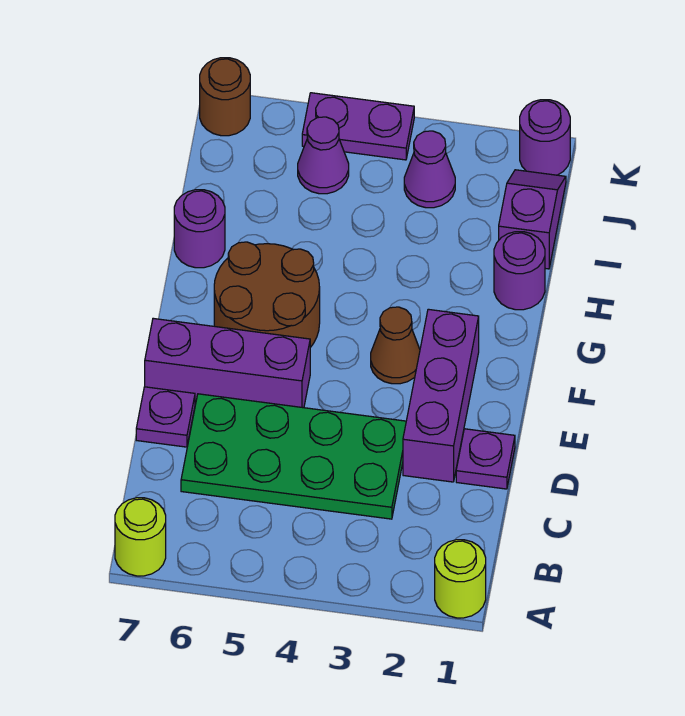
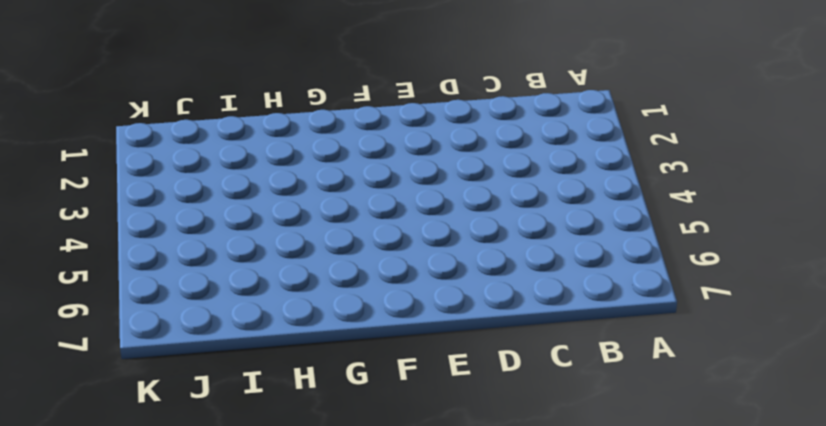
none -> lime 1x1 round brick [435,540,486,618]
none -> lime 1x1 round brick [115,498,166,576]
none -> green 2x4 plate [181,394,406,519]

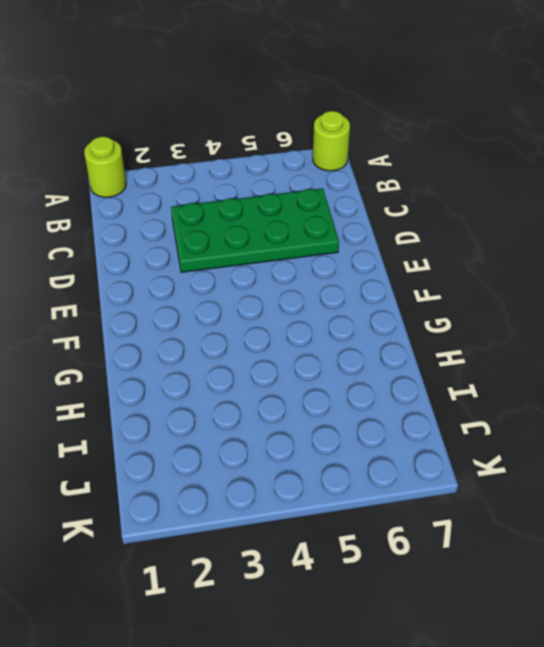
none -> purple 1x1 plate [456,429,515,489]
none -> purple 1x3 brick [403,309,479,482]
none -> purple 1x1 plate [136,387,195,447]

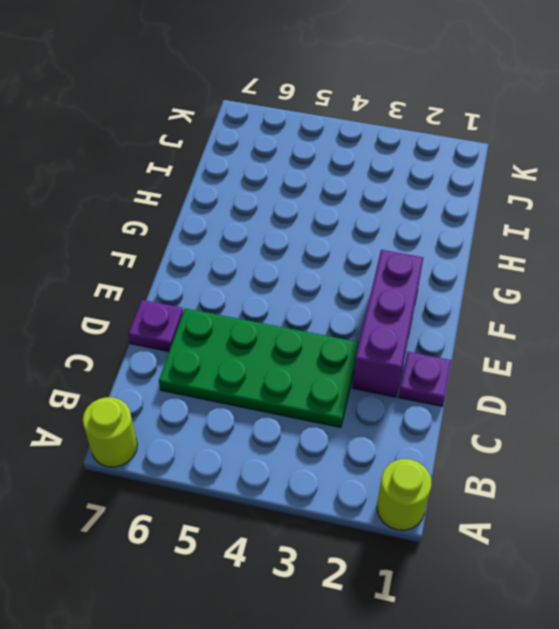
none -> purple 1x3 brick [145,318,310,408]
none -> brown 1x1 cone [371,307,420,384]
none -> brown 2x2 round brick [214,242,320,347]

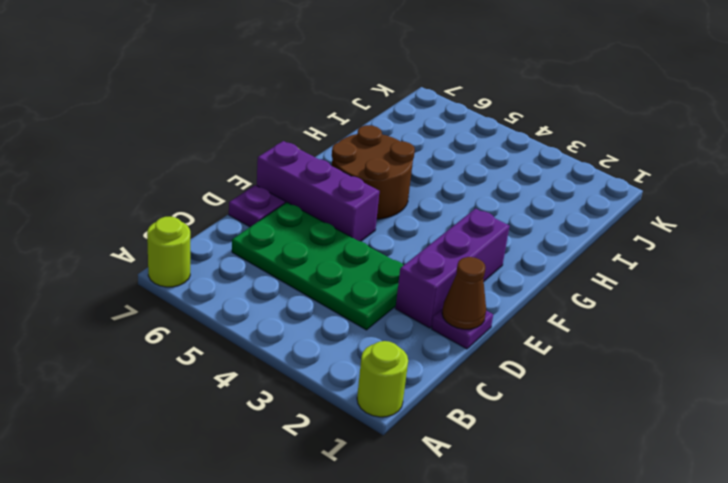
brown 1x1 cone [442,257,486,329] -> brown 1x1 cone moved to [371,307,420,384]
none -> purple 1x1 round brick [494,232,545,310]
none -> purple 1x1 round brick [174,190,225,268]
none -> purple 1x2 slope [499,170,566,269]

